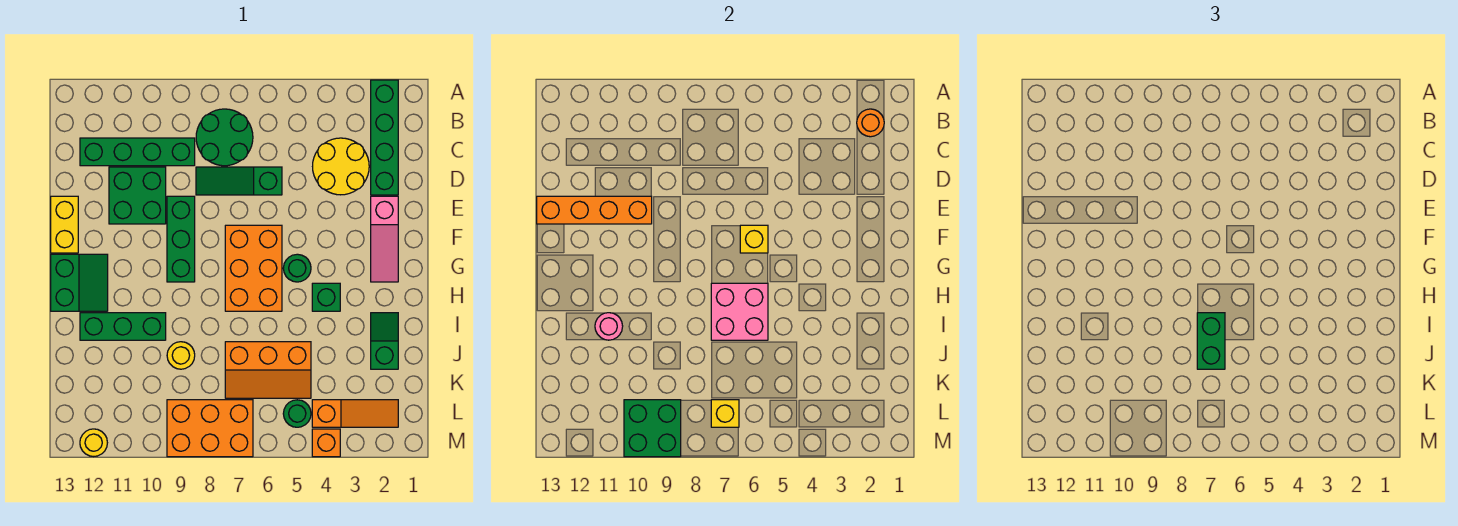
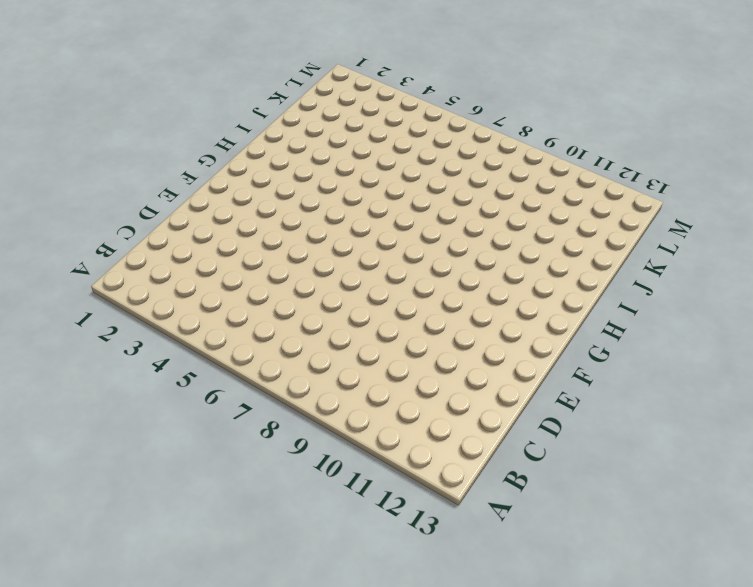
none -> green 1x4 brick [371,80,398,195]
none -> green 2x2 round brick [196,109,253,166]
none -> yellow 2x2 round brick [313,138,369,195]
none -> green 1x4 brick [80,138,195,166]

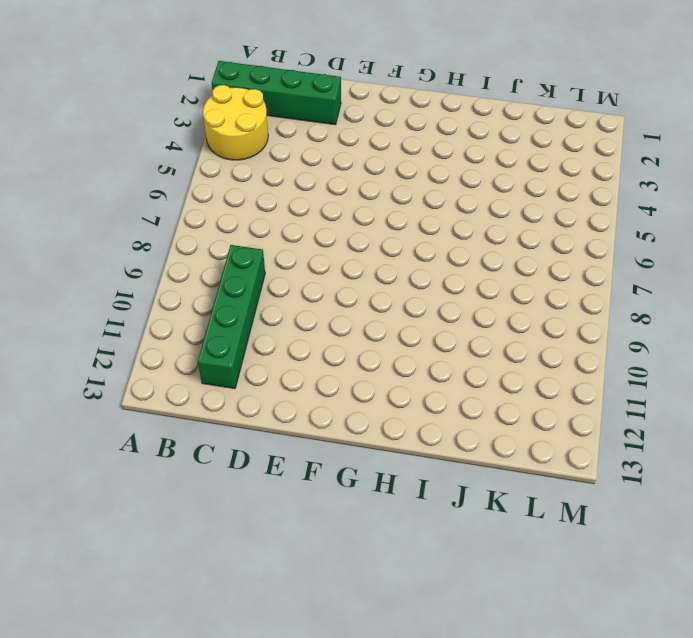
yellow 2x2 round brick [203,85,268,160] -> yellow 2x2 round brick moved to [313,138,369,195]
none -> green 2x2 round brick [196,109,253,166]
none -> green 1x3 slope [196,167,282,195]
none -> green 2x2 brick [109,167,166,224]
none -> pink 1x3 slope [371,196,398,282]

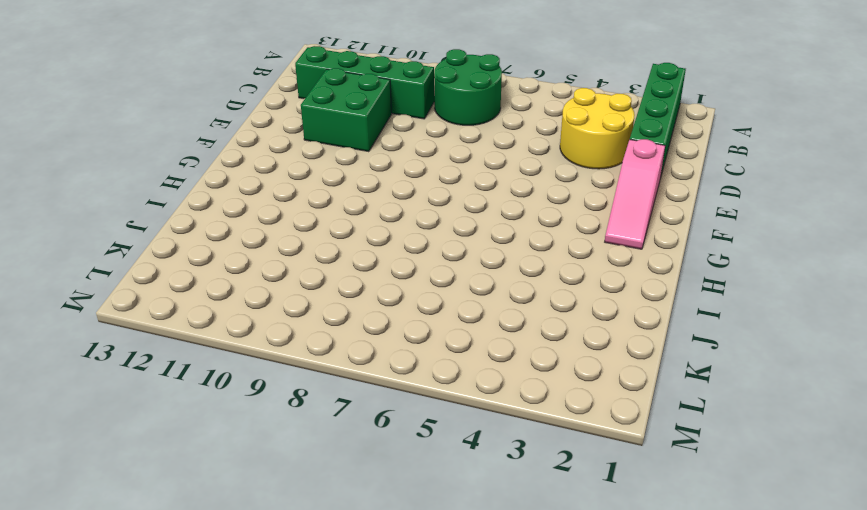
none -> green 1x3 slope [196,167,282,195]
none -> green 1x3 brick [167,196,195,282]
none -> yellow 1x2 brick [51,196,78,253]
none -> orange 2x3 brick [225,225,282,311]

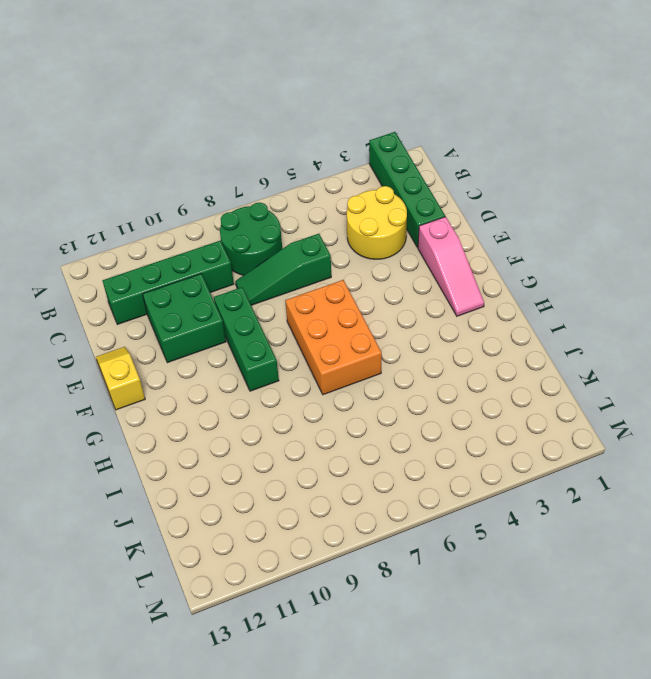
yellow 1x2 slope [96,347,145,410] -> yellow 1x2 brick [51,196,78,253]
none -> green 1x1 round brick [283,254,311,282]
none -> green 2x2 slope [51,254,108,311]
none -> green 1x1 brick [312,283,340,311]
none -> green 1x2 slope [371,313,398,369]

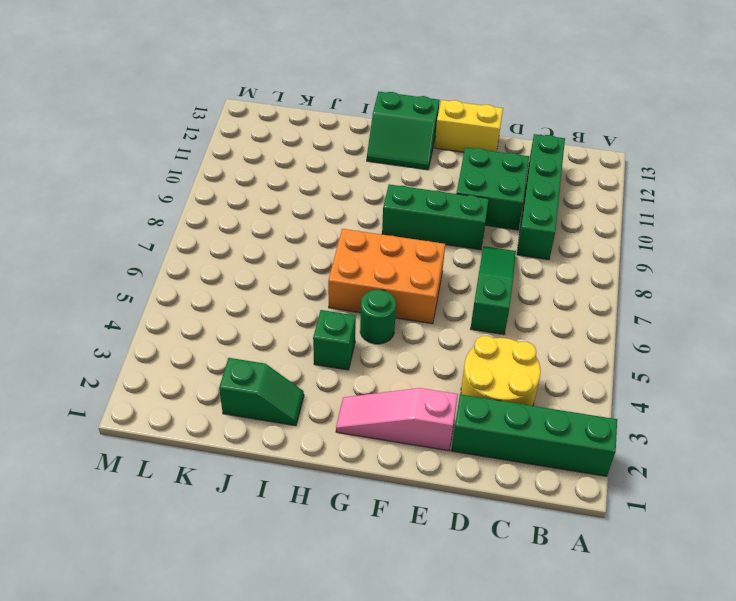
none -> green 2x2 round brick [196,109,253,166]
none -> green 1x3 brick [80,313,166,340]
none -> orange 2x3 slope [225,342,311,398]
none -> yellow 1x1 round brick [167,342,195,369]

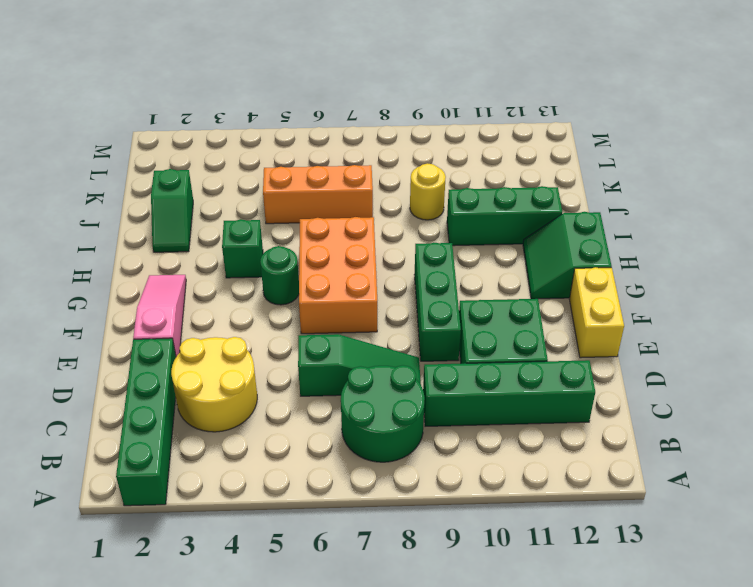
none -> orange 1x3 slope [312,400,398,427]
none -> green 1x1 round brick [283,400,311,427]
none -> orange 2x3 brick [167,400,253,457]
none -> orange 1x1 brick [312,429,340,457]

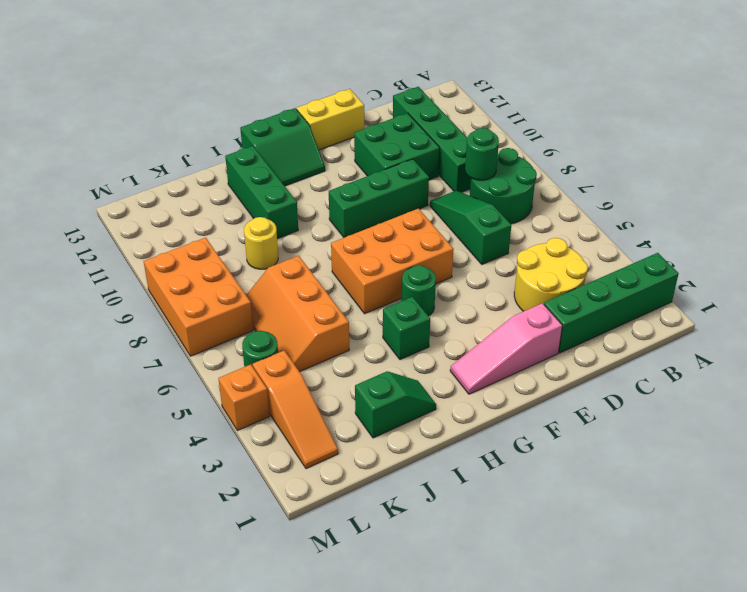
green 1x1 round brick [465,128,499,180] -> none
none -> yellow 1x1 round brick [80,429,107,457]
none -> orange 1x1 round brick [857,109,884,137]
none -> orange 1x4 brick [537,196,652,224]
none -> yellow 1x1 brick [740,225,768,253]

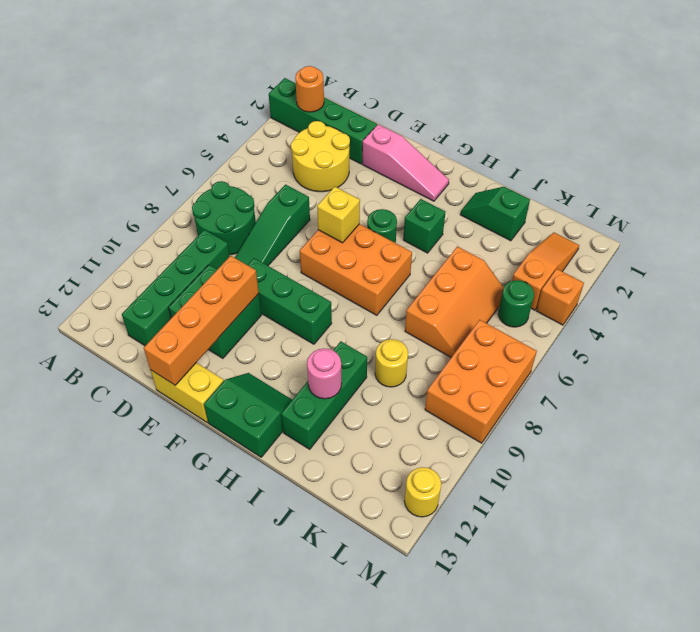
none -> pink 2x2 brick [711,283,768,340]
none -> yellow 1x1 brick [711,400,739,427]
none -> green 2x2 brick [624,400,681,457]
none -> green 1x2 brick [1197,313,1225,369]

